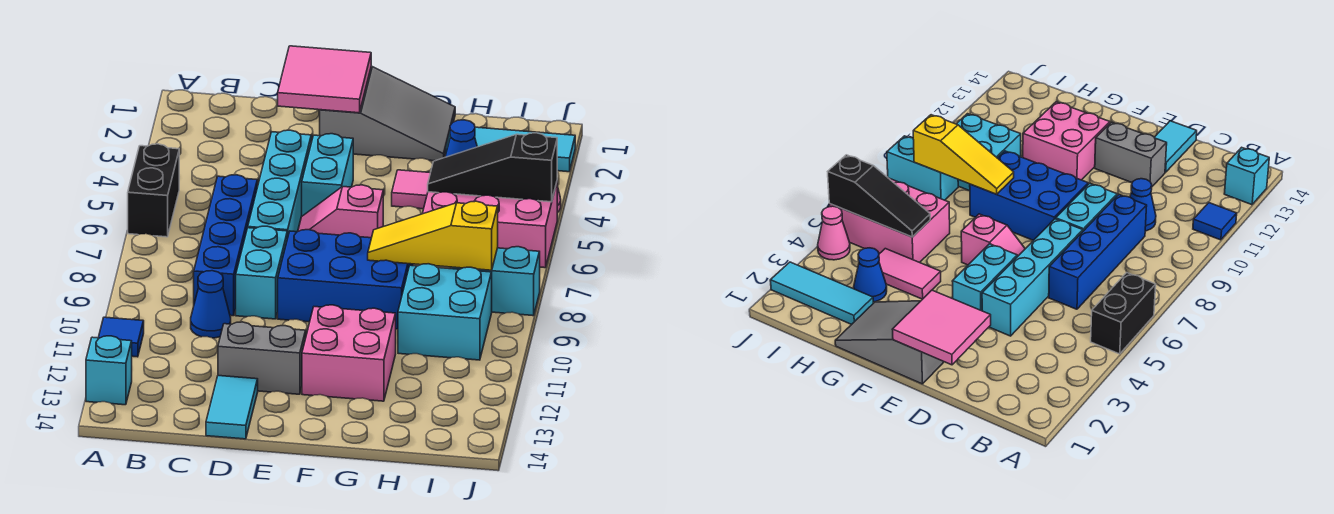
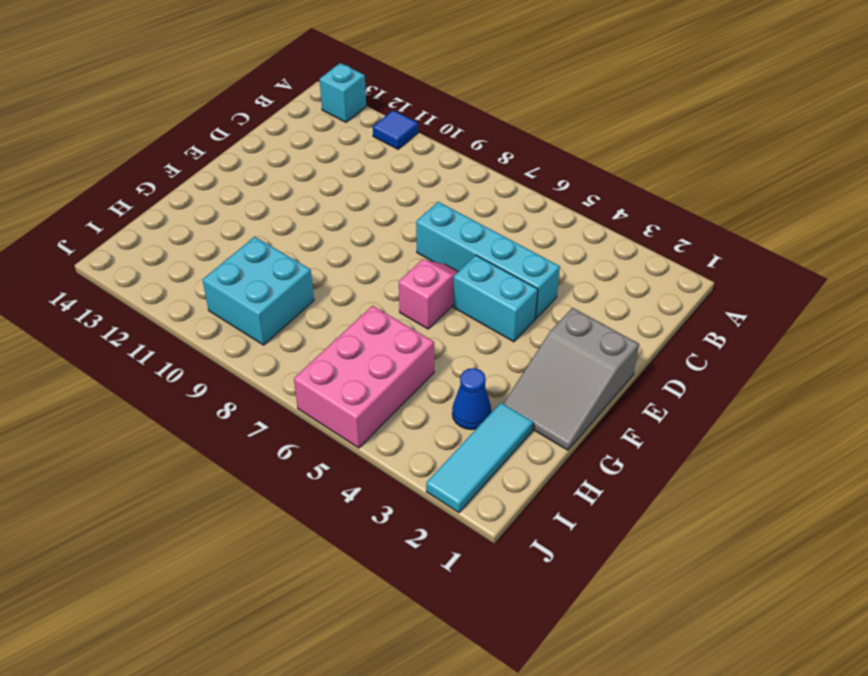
none -> black 1x2 brick [128,144,179,237]
none -> blue 1x4 brick [194,175,257,316]
none -> blue 1x1 cone [191,271,231,338]

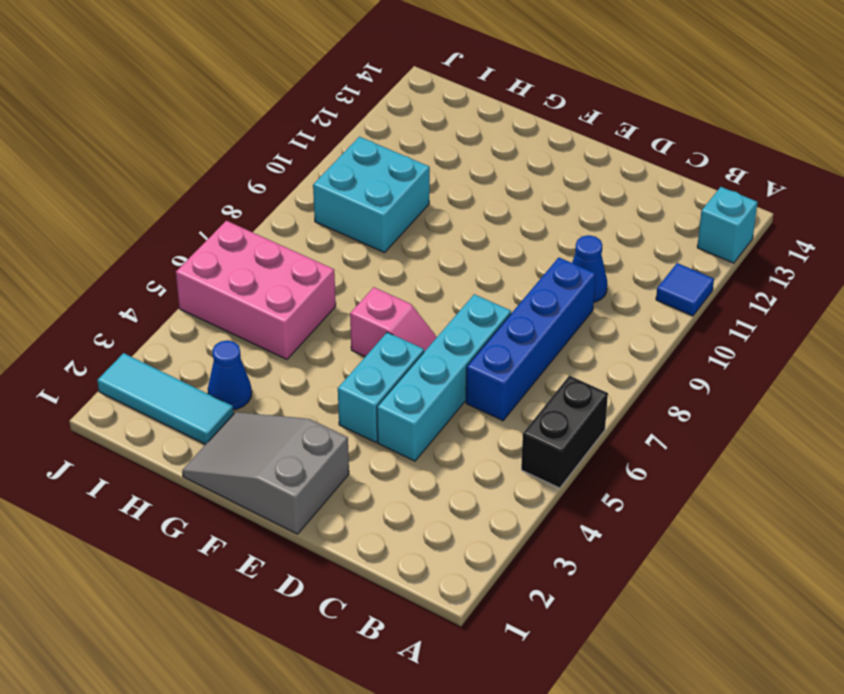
none -> cyan 1x2 brick [236,226,287,319]
none -> grey 1x2 brick [218,322,306,394]
none -> cyan 1x2 tile [206,376,258,439]

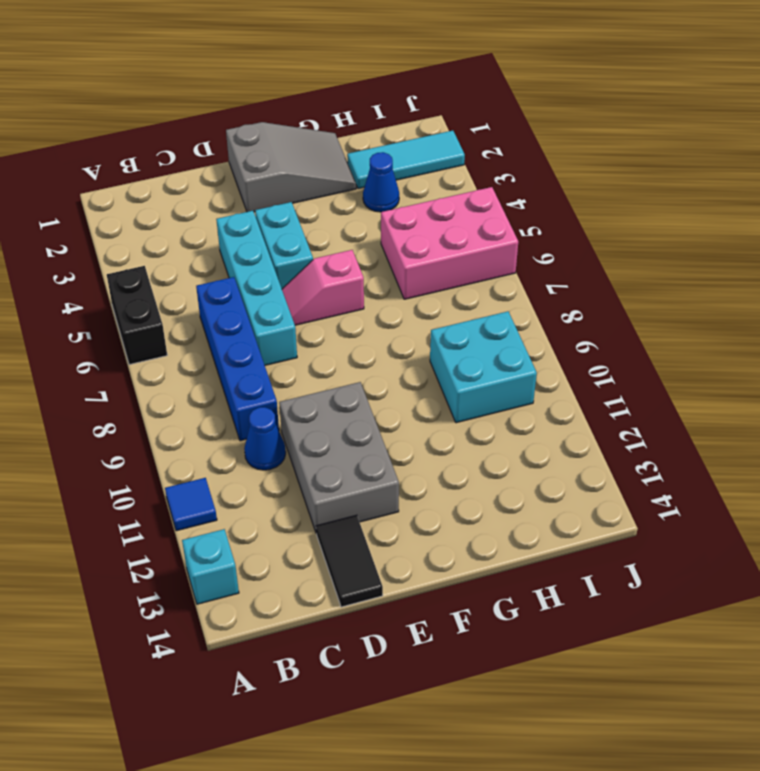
grey 2x3 brick [279,382,399,532] -> grey 1x2 brick [218,322,306,394]
black 1x2 tile [316,515,383,607] -> cyan 1x2 tile [206,376,258,439]
none -> cyan 1x2 brick [236,226,287,319]
none -> blue 2x3 brick [278,230,413,329]
none -> pink 2x2 brick [302,305,396,401]

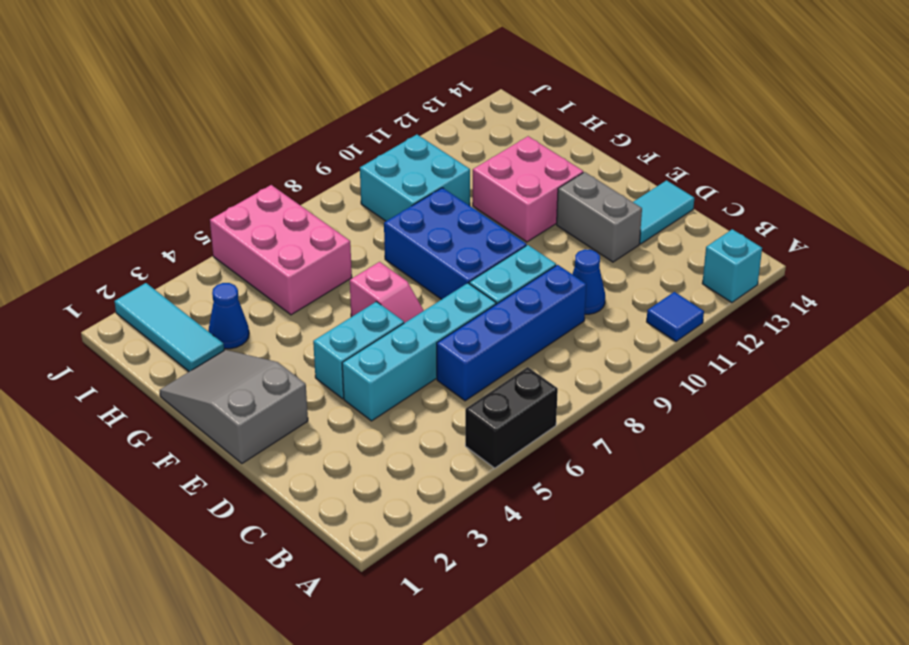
none -> pink 1x2 tile [392,170,430,209]
none -> cyan 1x2 brick [452,247,540,316]
none -> pink 1x1 cone [818,206,850,260]

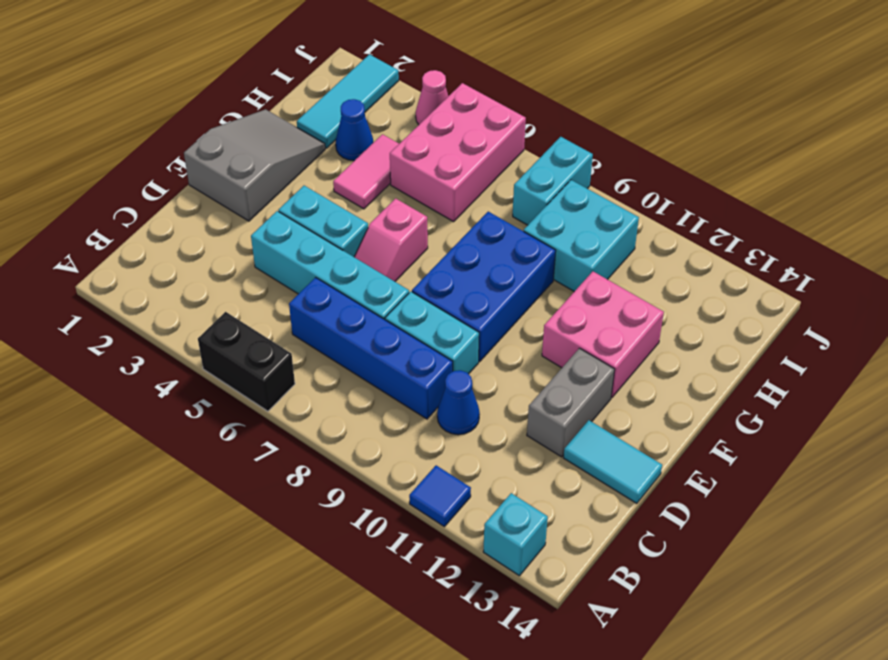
none -> pink 2x2 tile [278,46,371,113]
none -> yellow 1x3 slope [368,201,498,270]
none -> black 1x3 slope [428,133,557,202]

